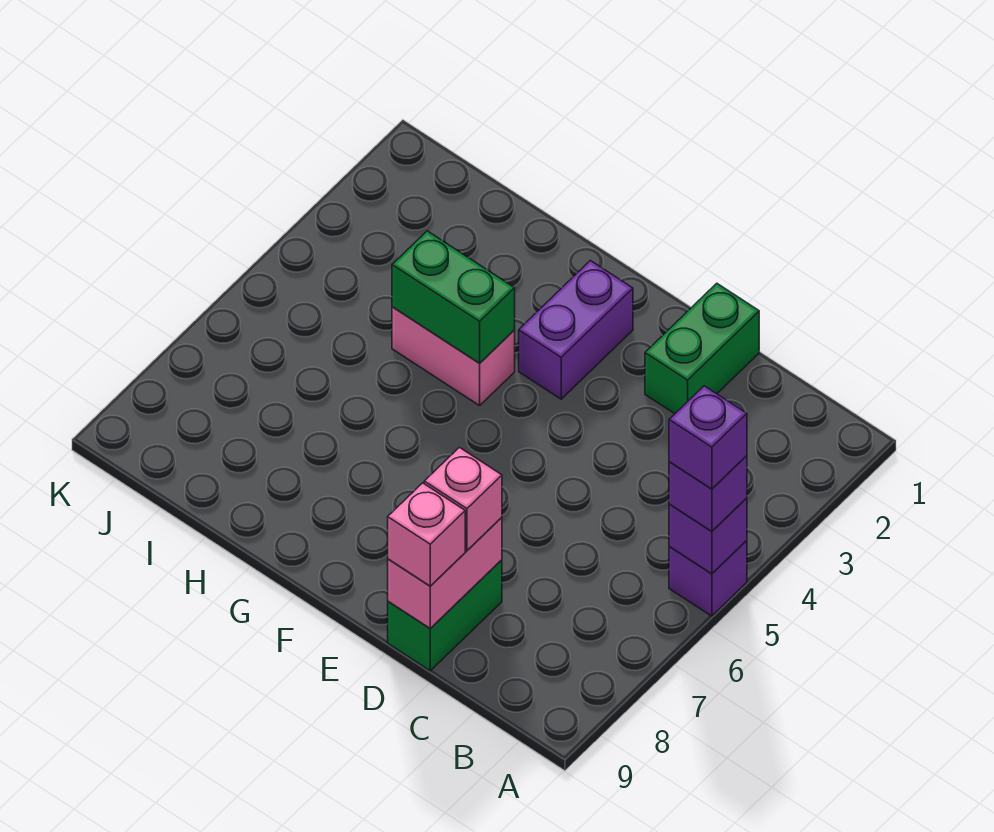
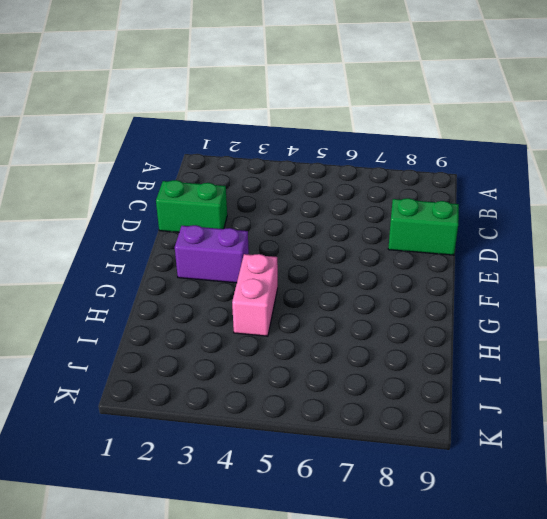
none -> purple 1x1 brick [669,540,747,616]
none -> purple 1x1 brick [669,498,747,574]
none -> pink 1x2 brick [388,517,502,629]

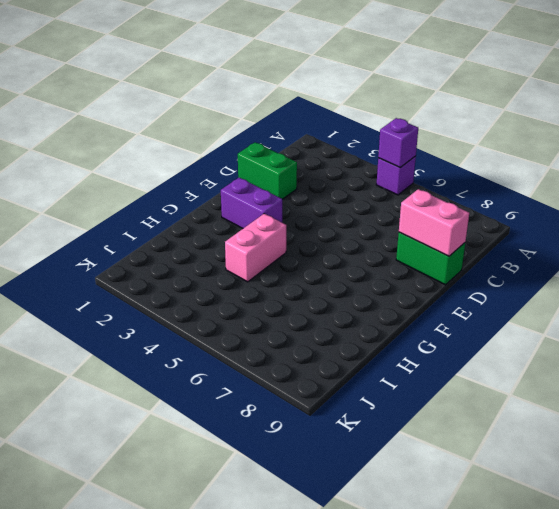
none -> green 1x2 brick [392,231,515,363]
none -> purple 1x1 brick [669,456,747,532]
none -> pink 1x1 brick [424,447,502,550]

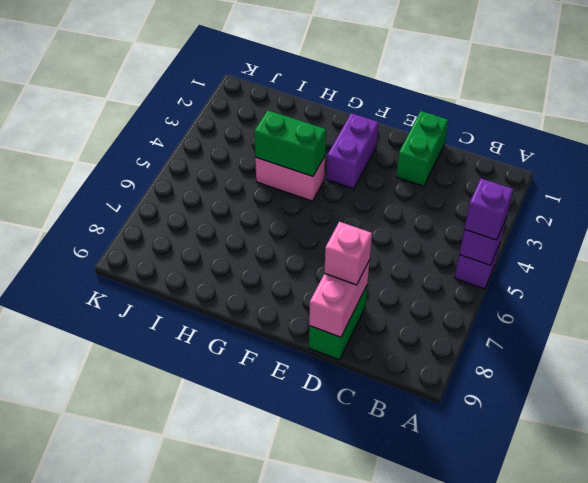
none -> pink 1x1 brick [388,483,465,586]
none -> purple 1x1 brick [669,386,747,489]

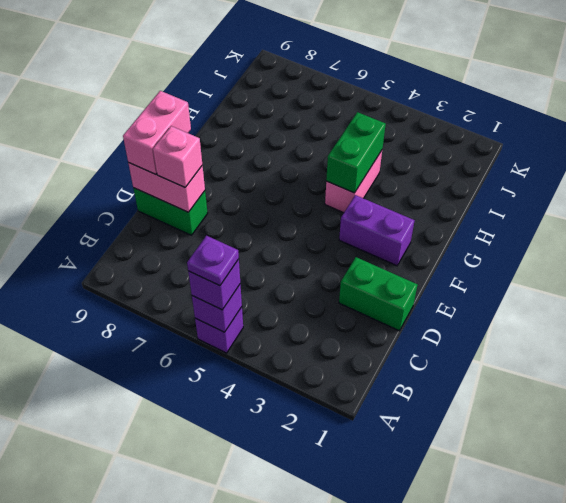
purple 1x1 plate [187,236,239,286] -> purple 1x1 brick [669,386,747,489]
pink 1x2 brick [123,91,191,174] -> pink 1x1 brick [388,483,465,586]

